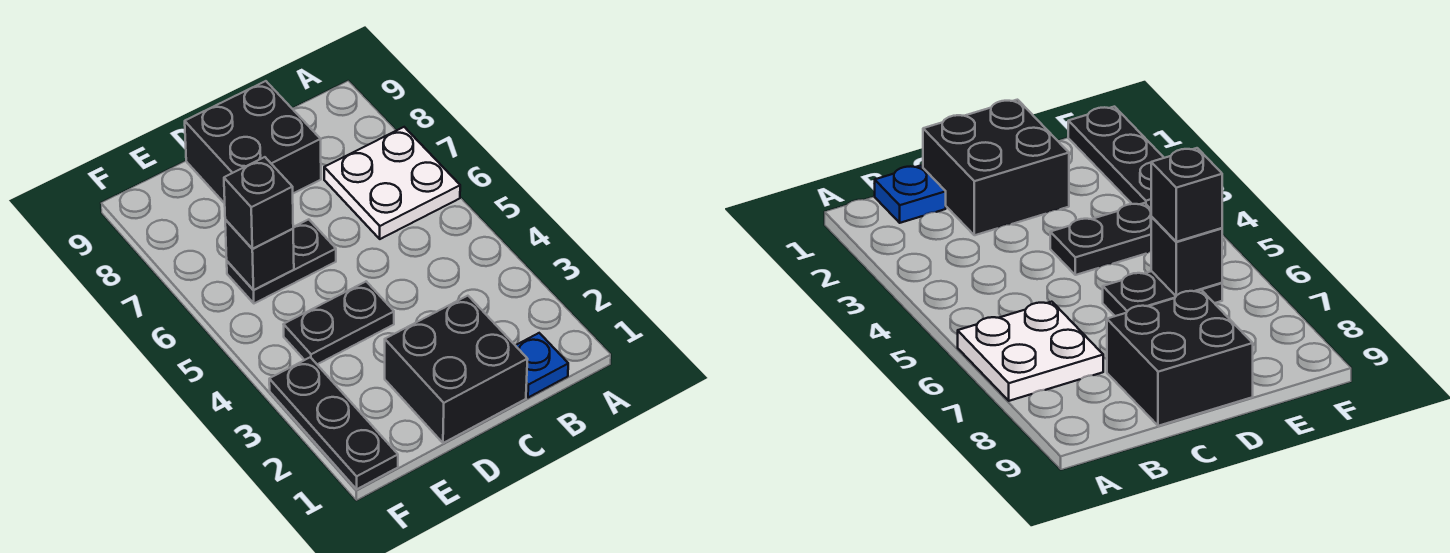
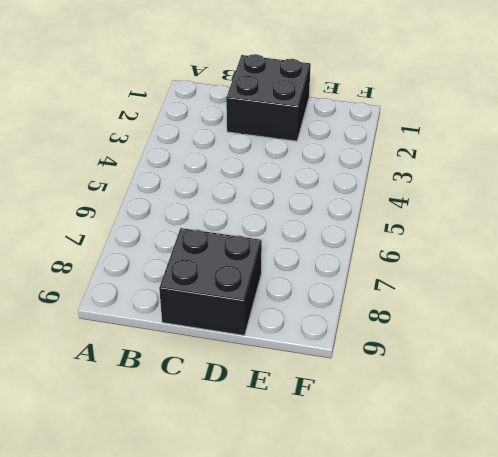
none -> white 2x2 plate [324,127,460,239]
none -> blue 1x1 plate [515,333,568,398]

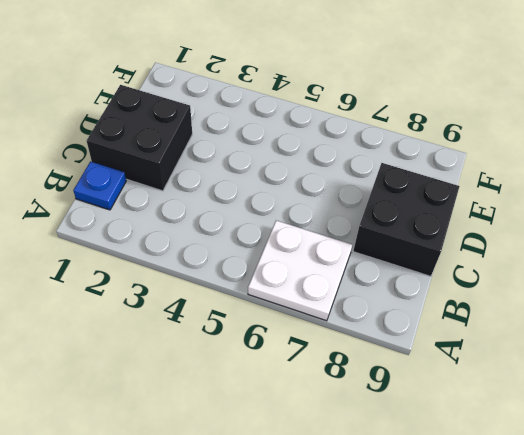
none -> black 1x2 plate [283,281,394,364]
none -> black 1x2 plate [227,219,336,303]

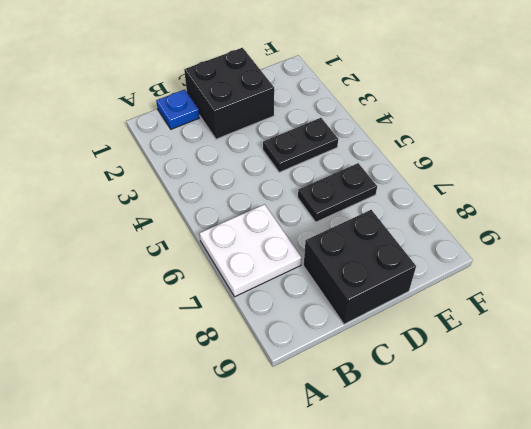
none -> black 1x3 plate [269,357,398,489]
none -> black 1x1 brick [225,220,294,290]

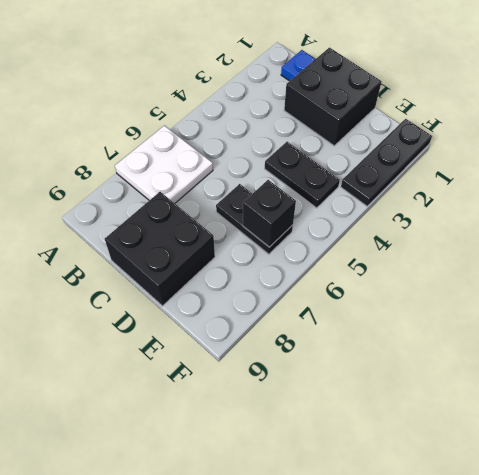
none -> black 1x1 brick [224,157,293,249]

